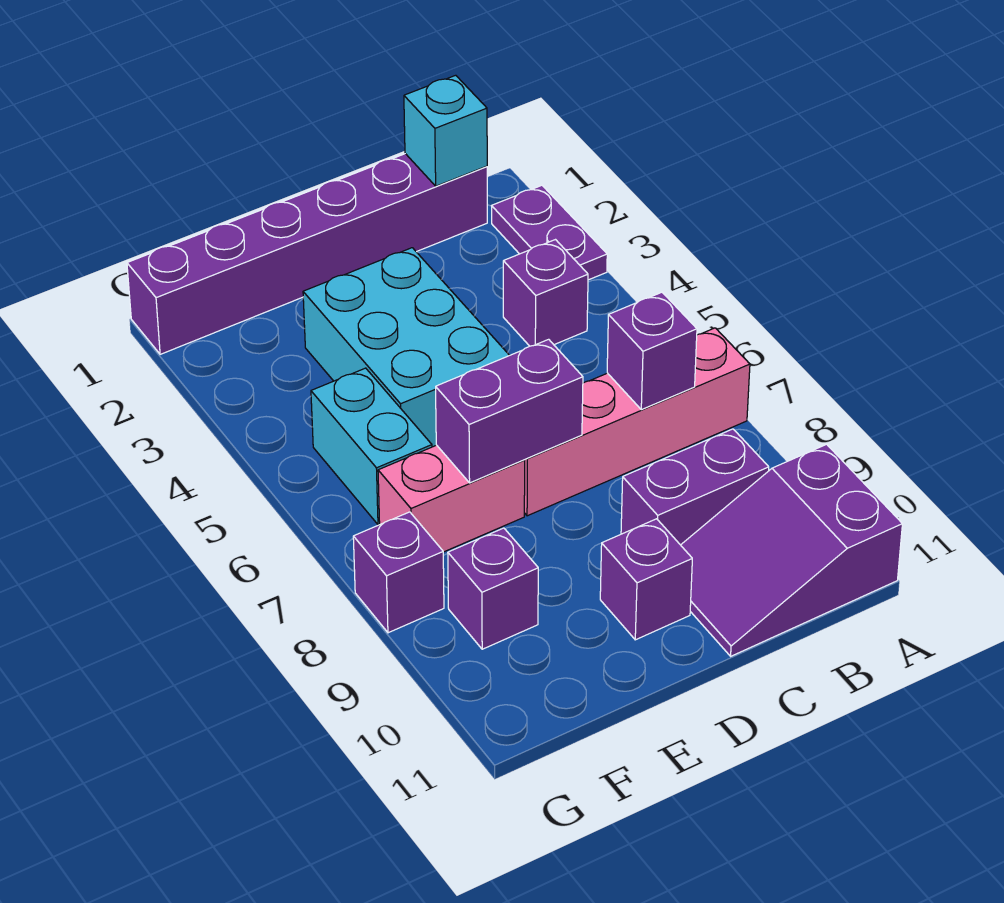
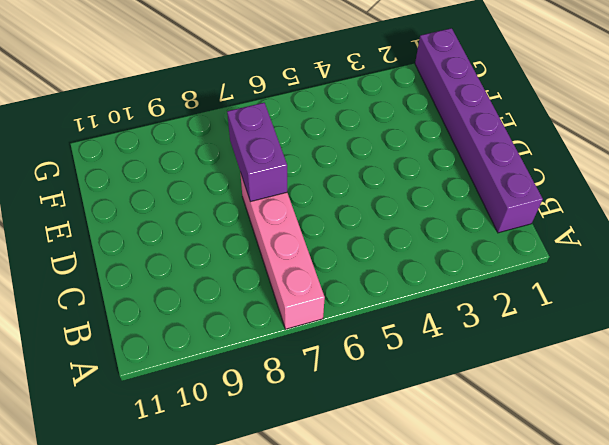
none -> purple 1x2 plate [492,185,607,280]
none -> purple 2x3 slope [681,444,902,656]
none -> purple 1x1 brick [503,240,588,346]

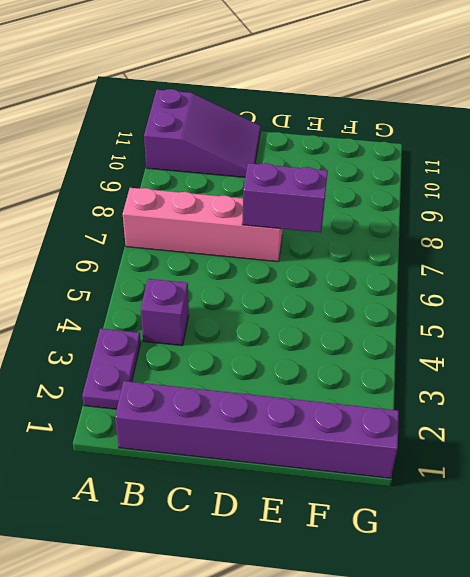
none -> purple 1x2 brick [621,429,769,545]
none -> cyan 2x3 brick [303,248,509,447]
none -> purple 1x1 brick [600,519,692,640]

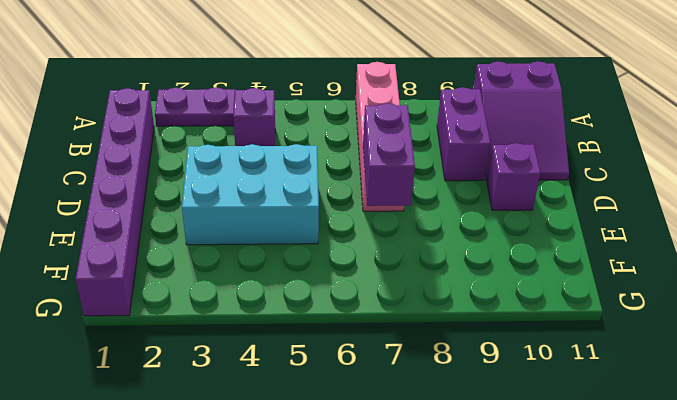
none -> pink 1x2 brick [378,445,525,552]
none -> cyan 1x2 brick [311,368,432,525]
none -> purple 1x1 brick [448,528,538,649]

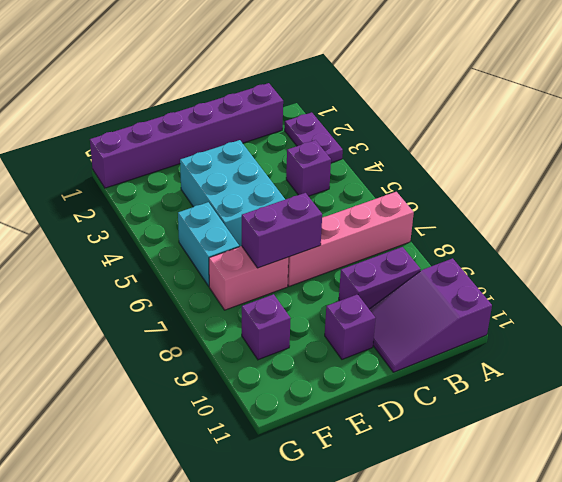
none -> purple 1x1 brick [353,512,444,633]
none -> cyan 1x1 brick [404,75,487,186]
none -> purple 1x1 brick [607,292,697,410]

